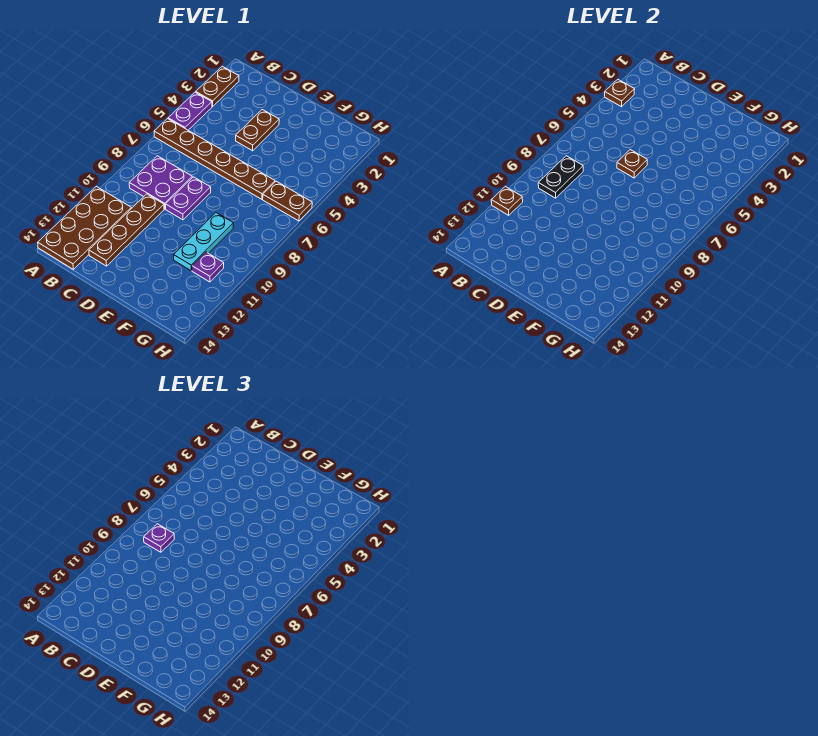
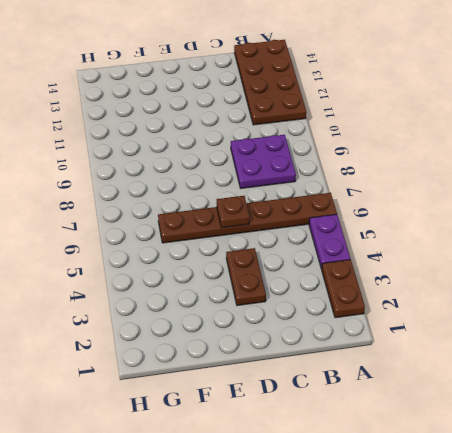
none -> brown 1x4 plate [89,194,164,266]
none -> purple 1x2 plate [166,177,211,220]
none -> cyan 1x3 plate [174,213,233,271]

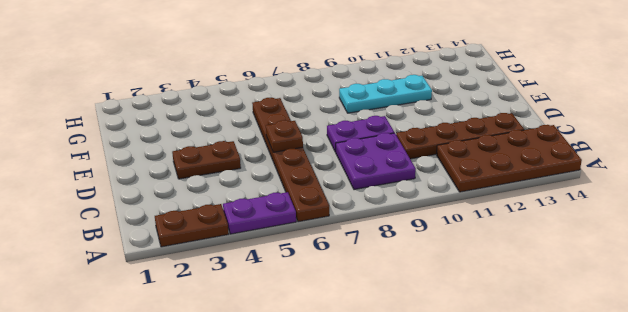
none -> brown 1x2 plate [263,181,312,221]
none -> purple 1x1 plate [192,252,224,282]
none -> brown 1x1 plate [605,79,634,107]

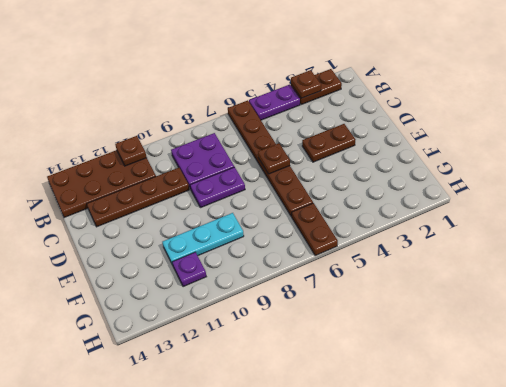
none -> black 1x2 plate [538,156,583,198]
none -> purple 1x1 plate [144,524,174,552]

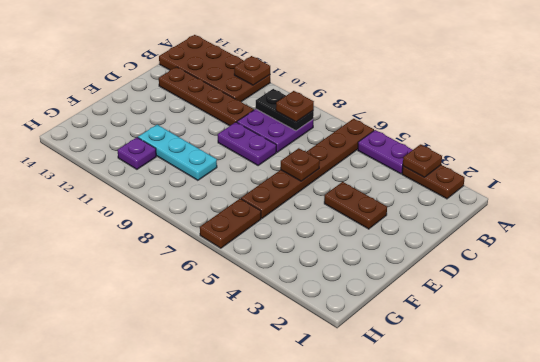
brown 1x1 plate [276,91,314,122] -> purple 1x1 plate [144,524,174,552]

